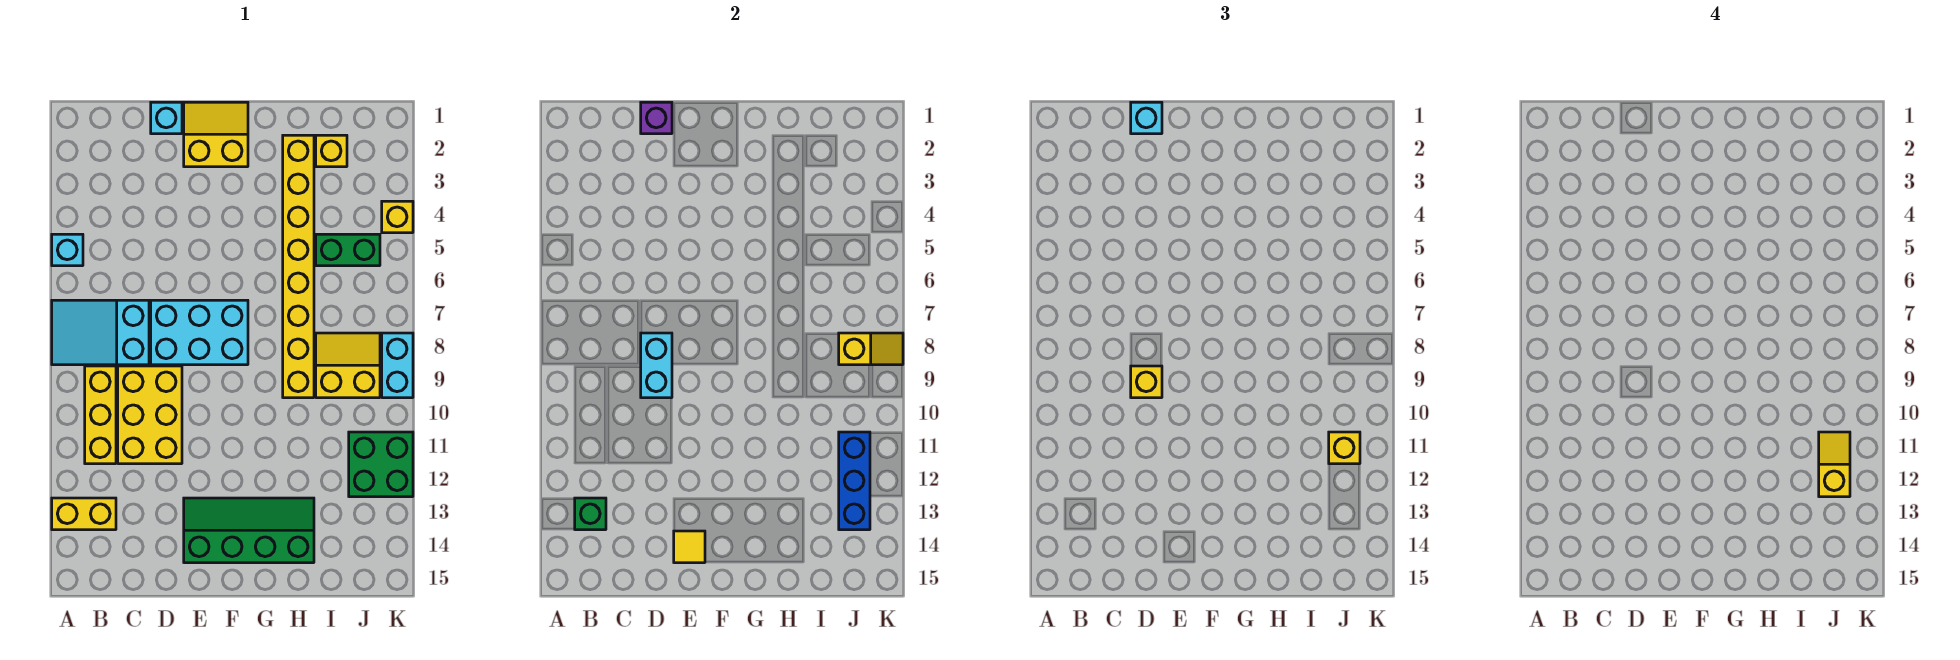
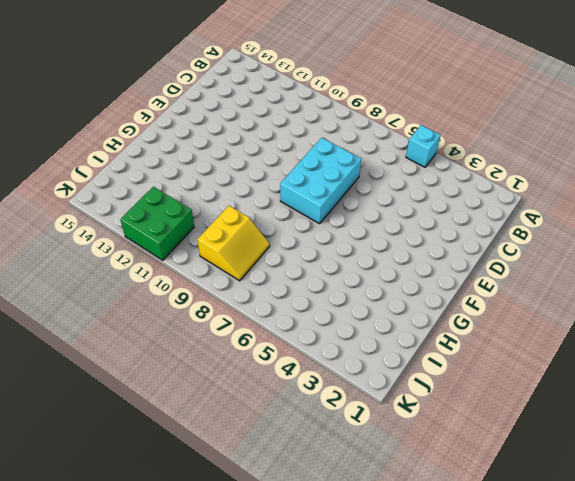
none -> cyan 2x3 slope [52,300,149,365]
none -> yellow 1x2 brick [52,498,116,530]
none -> yellow 1x3 brick [85,366,116,464]

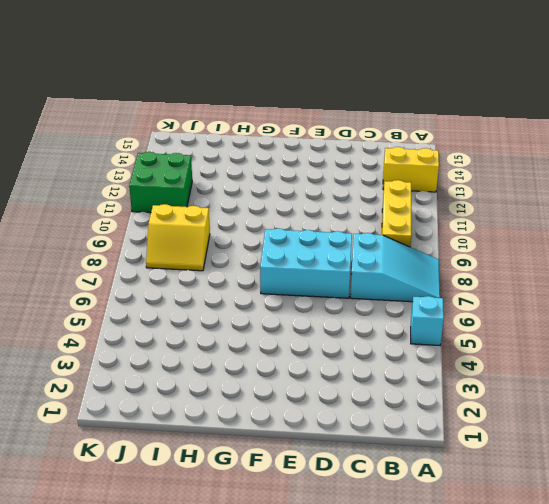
none -> yellow 2x3 brick [118,366,182,464]
none -> cyan 1x1 brick [151,102,182,134]
none -> yellow 2x2 slope [184,102,248,167]

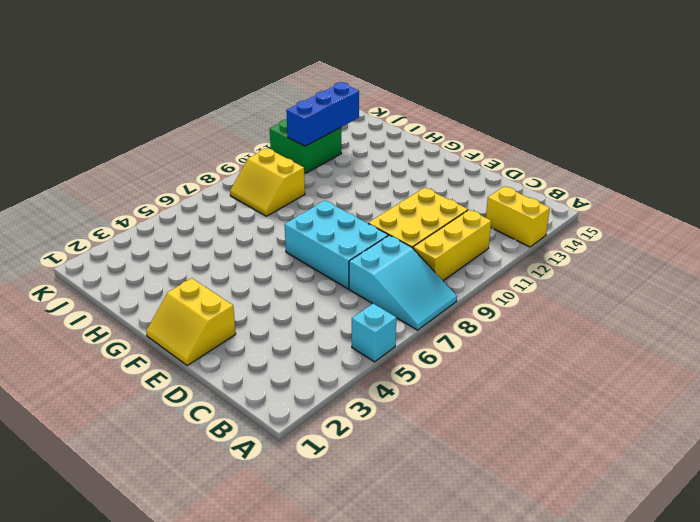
none -> cyan 1x1 brick [151,102,182,134]
none -> green 2x4 slope [184,498,314,563]
none -> yellow 1x8 brick [283,135,314,398]

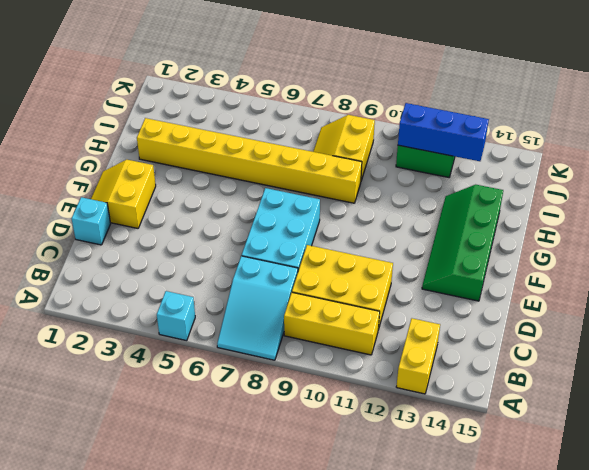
none -> yellow 1x1 brick [316,135,347,167]
none -> green 1x2 brick [316,234,380,266]
none -> yellow 1x1 brick [382,201,413,233]

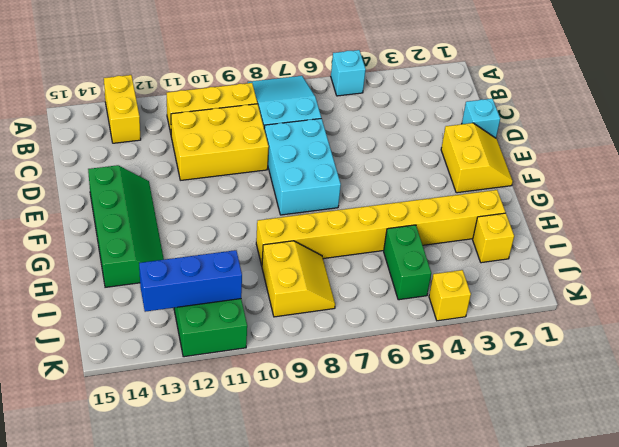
none -> cyan 1x2 brick [382,333,413,398]
none -> green 1x1 brick [575,498,606,530]
none -> purple 1x1 brick [641,102,672,134]

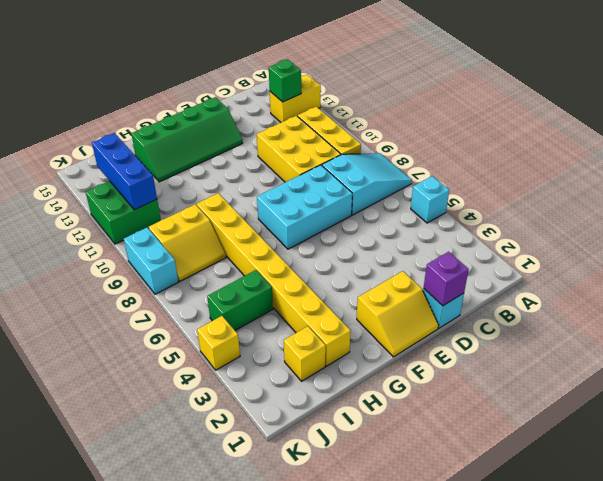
none -> cyan 1x2 brick [641,333,672,398]
none -> yellow 1x1 tile [674,531,705,563]
none -> yellow 1x2 slope [839,333,903,365]

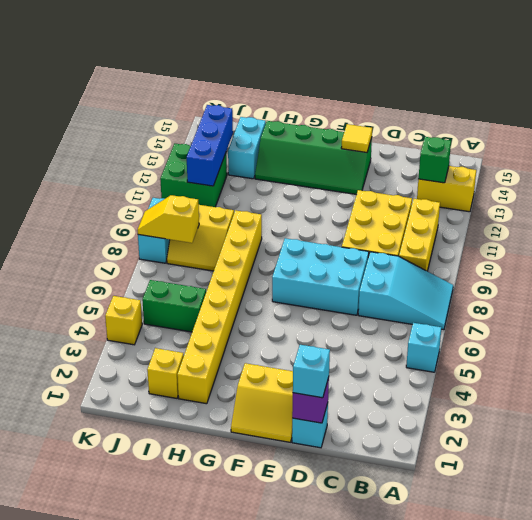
cyan 1x2 brick [228,117,266,179] -> cyan 1x2 brick moved to [641,333,672,398]
none -> yellow 1x1 brick [1131,366,1162,398]
none -> yellow 1x1 brick [1329,432,1360,464]
none -> yellow 1x2 slope [1819,432,1850,497]

